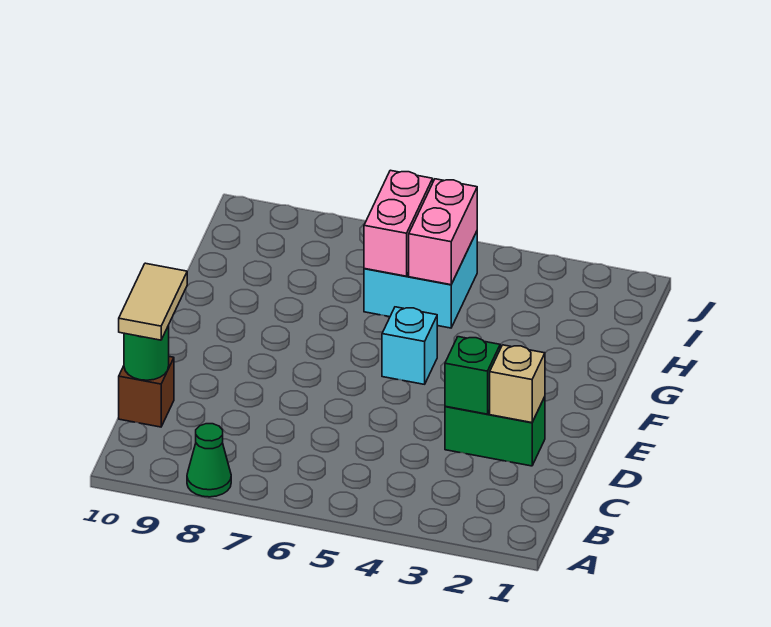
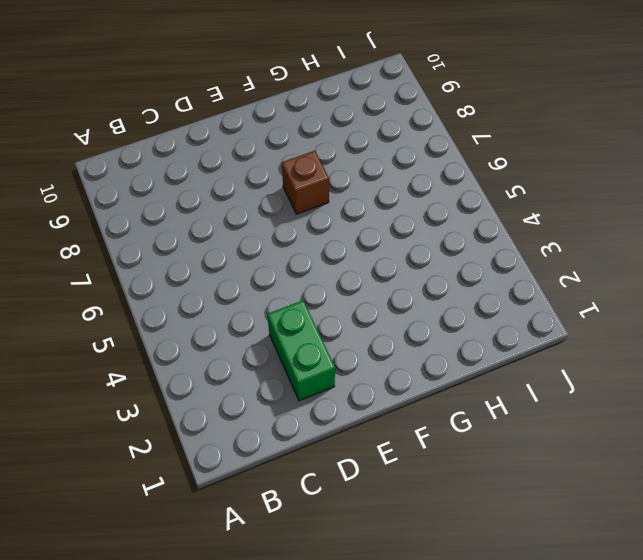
brown 1x1 brick [282,151,329,214] -> brown 1x1 brick moved to [119,357,174,427]
none -> green 1x1 cone [187,424,231,497]
none -> cyan 1x1 brick [382,307,437,384]

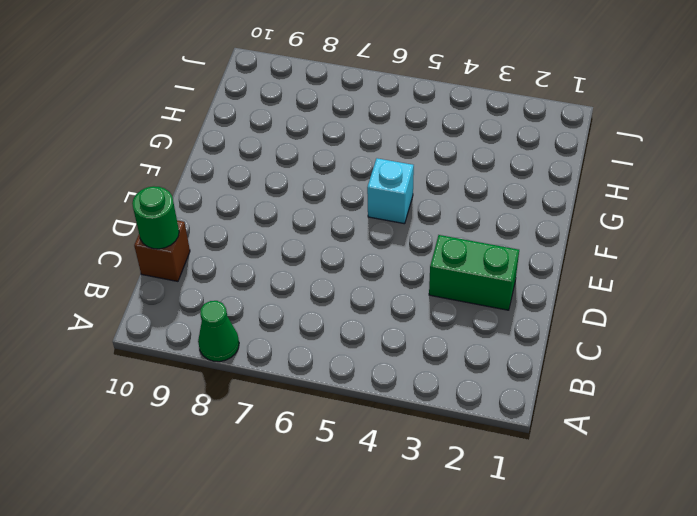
none -> cyan 2x2 brick [364,232,477,328]
none -> tan 1x1 brick [490,345,545,423]

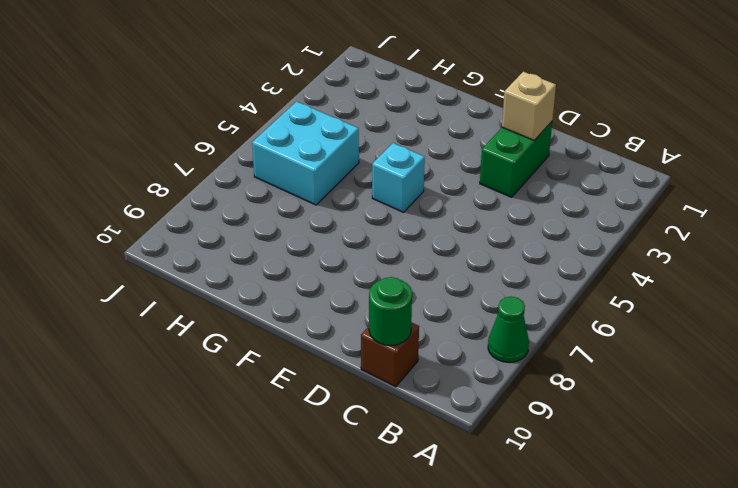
none -> green 1x1 brick [445,337,500,414]
none -> pink 1x2 brick [409,179,477,285]

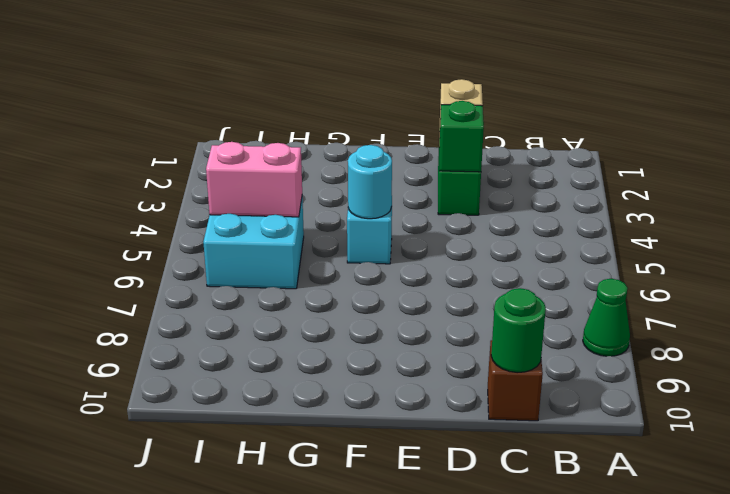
cyan 1x1 round brick [348,145,392,219] -> none
none -> pink 1x2 brick [364,170,433,276]
none -> tan 1x2 tile [119,263,187,340]

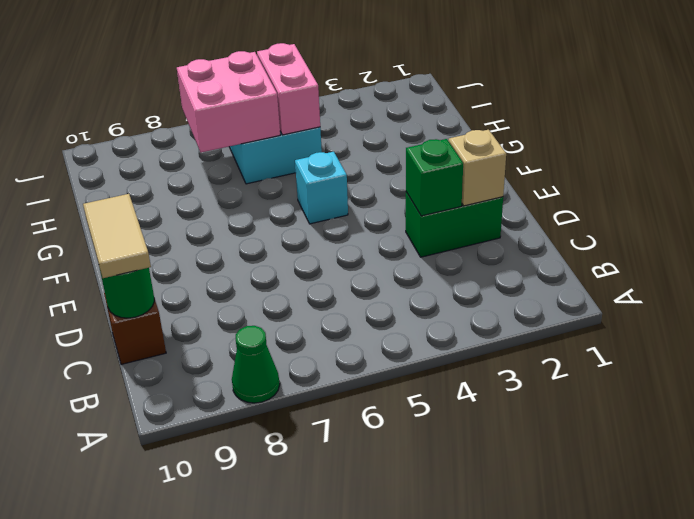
pink 2x2 brick [177,51,280,152] -> pink 1x2 brick [364,170,433,276]

